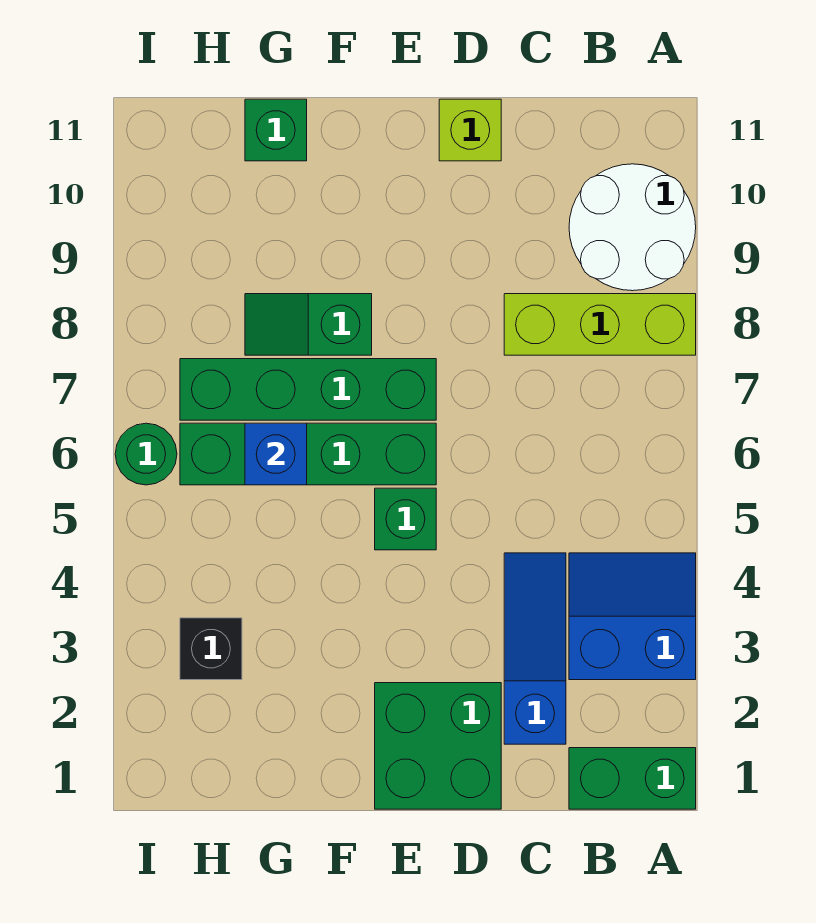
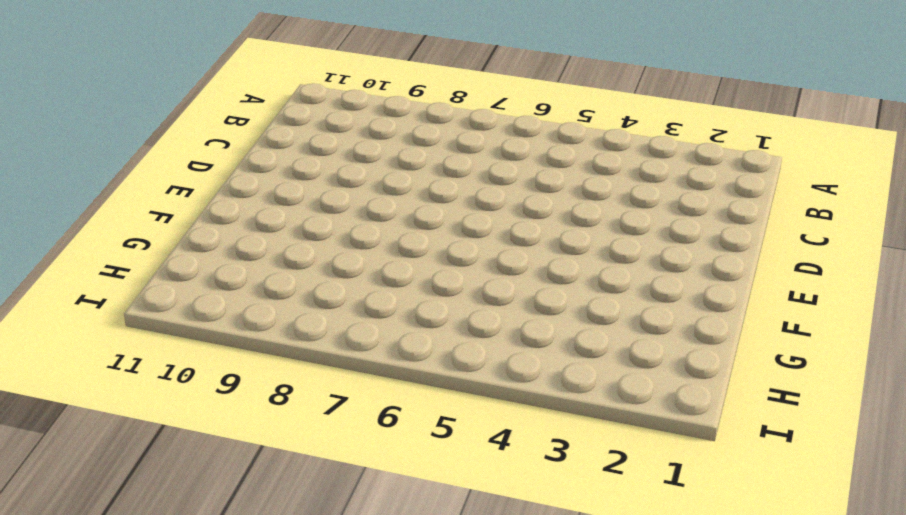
none -> green 1x2 brick [569,748,696,809]
none -> blue 2x2 slope [569,553,696,680]
none -> lime 1x3 brick [504,294,696,355]

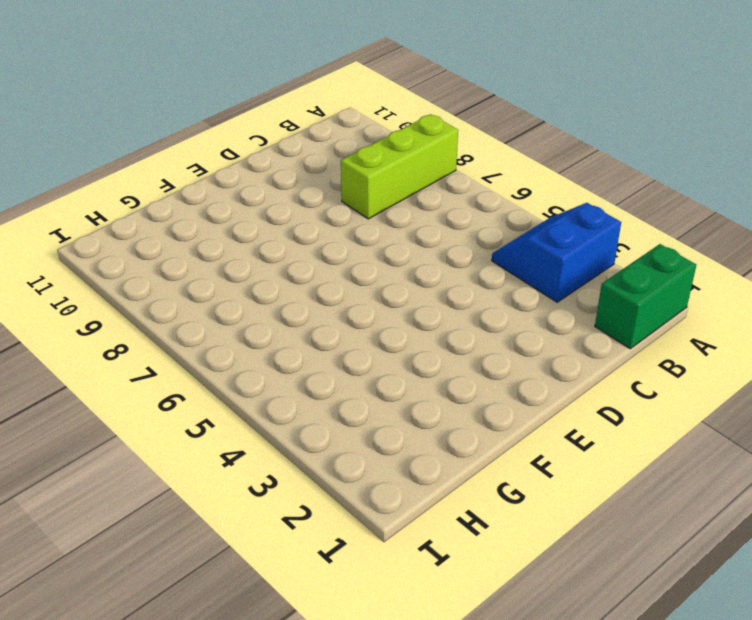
none -> white 2x2 round brick [569,164,696,291]
none -> blue 1x3 slope [504,553,566,744]
none -> green 2x2 brick [375,683,501,809]

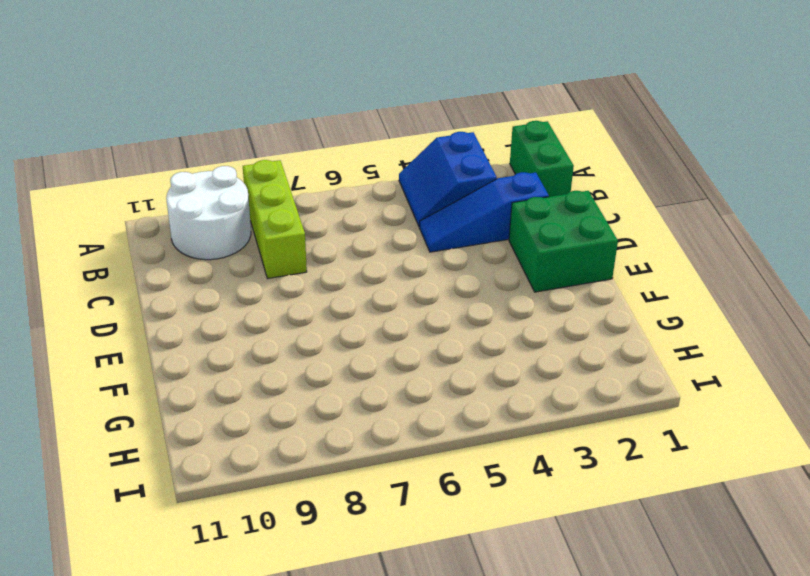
none -> lime 1x1 brick [439,99,501,161]
none -> green 1x1 brick [375,488,436,550]
none -> green 1x4 brick [180,423,436,485]

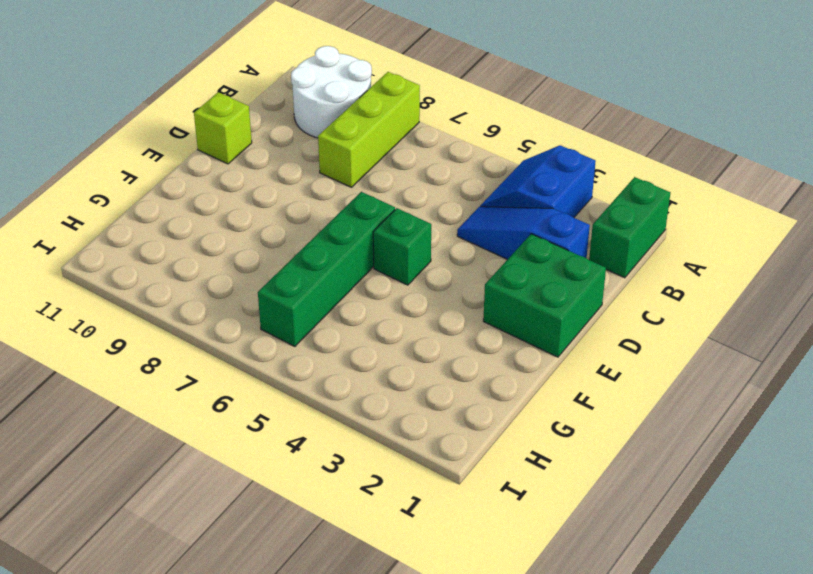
none -> green 1x4 brick [180,359,436,420]
none -> green 1x2 slope [245,294,372,355]
none -> green 1x1 brick [245,99,307,161]

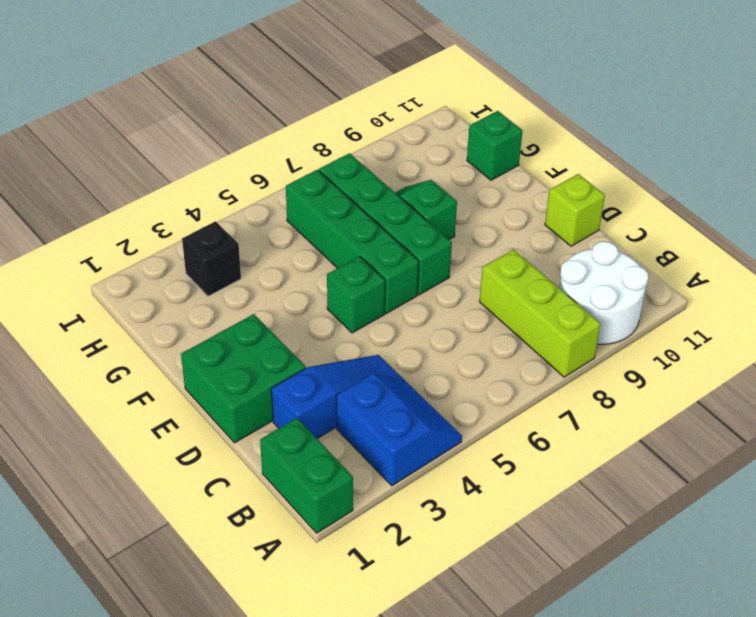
none -> green 1x1 round brick [115,423,177,485]
none -> blue 1x1 brick [245,423,307,485]

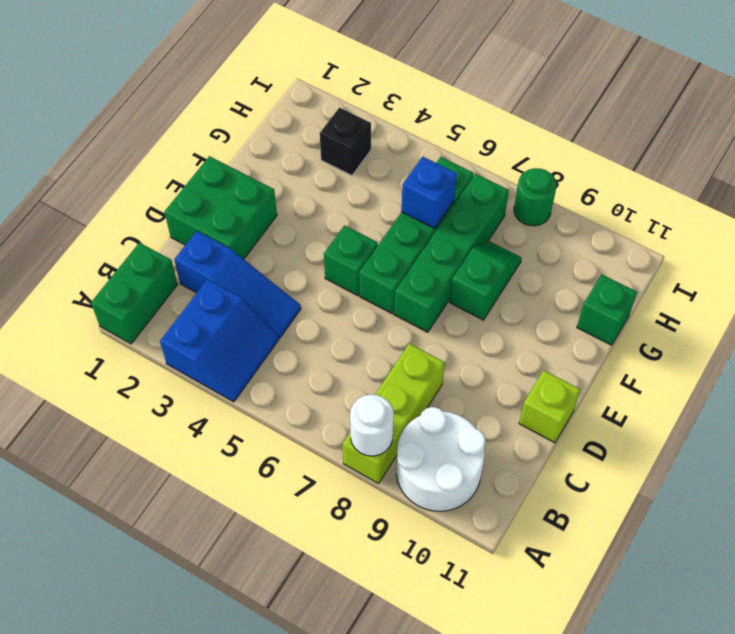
white 1x1 round brick [350,395,394,456] -> none
green 1x1 round brick [514,168,556,226] -> green 1x1 round brick moved to [115,423,177,485]

